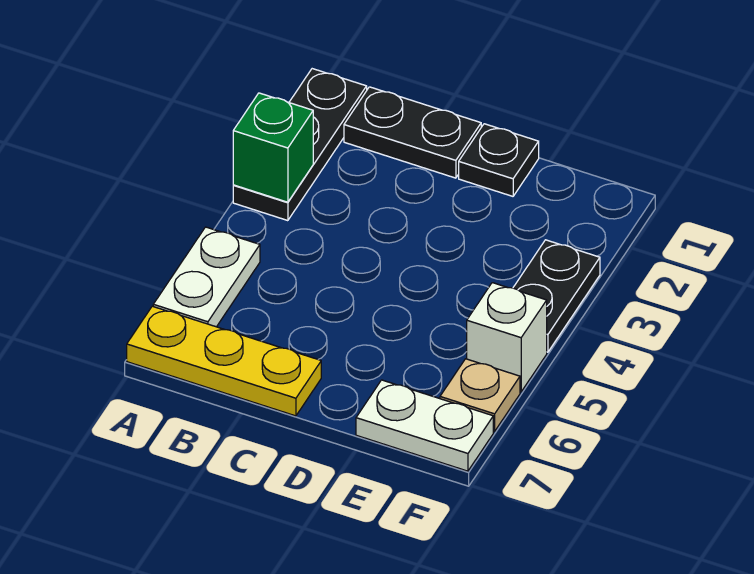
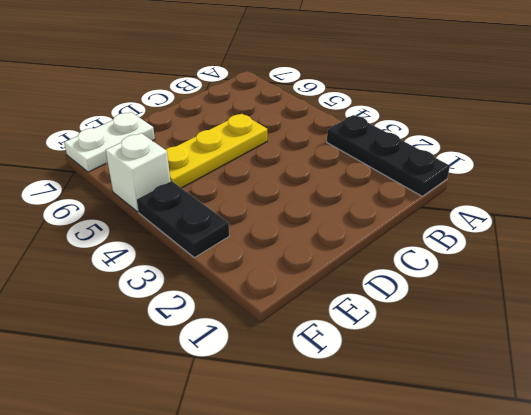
yellow 1x3 plate [165,114,267,188] -> yellow 1x3 plate moved to [127,306,321,416]
none -> white 1x2 plate [153,227,260,327]
none -> black 1x2 plate [344,87,481,178]

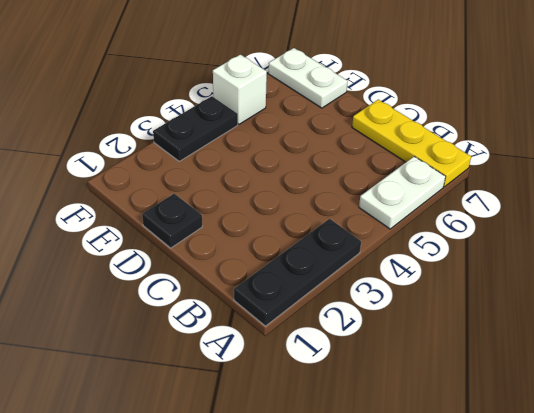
none -> black 1x2 plate [344,87,481,178]
none -> tan 1x1 plate [440,359,520,432]

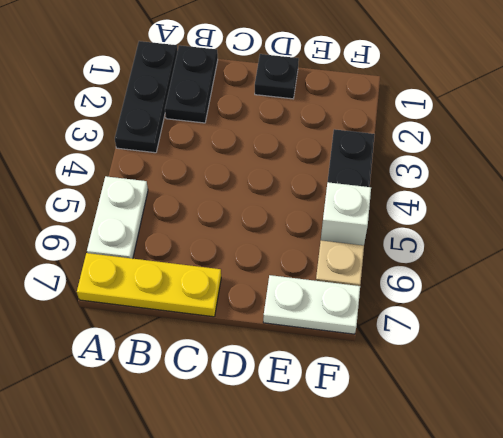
black 1x2 plate [165,45,218,123] -> black 1x2 plate turned to [344,87,481,178]
none -> green 1x1 brick [233,93,313,202]

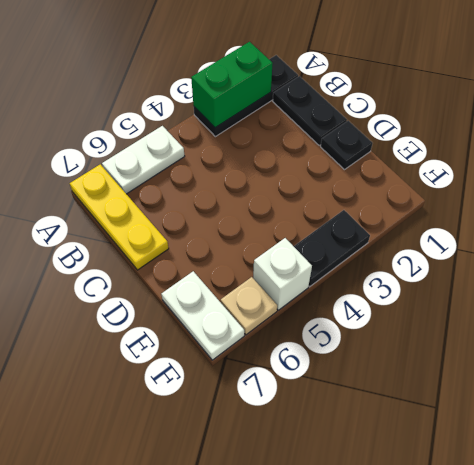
green 1x2 brick [191,42,273,128] -> green 1x1 brick [233,93,313,202]

